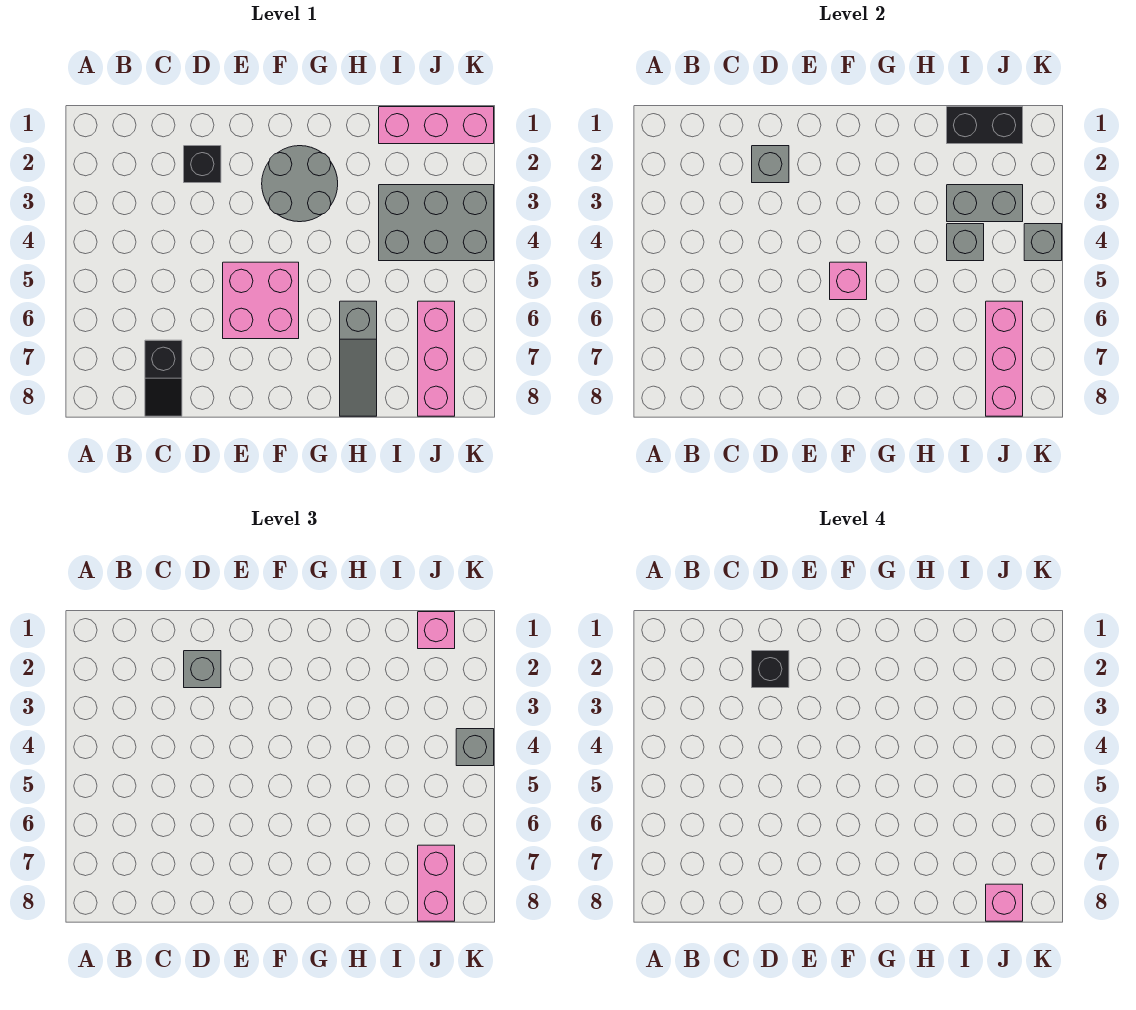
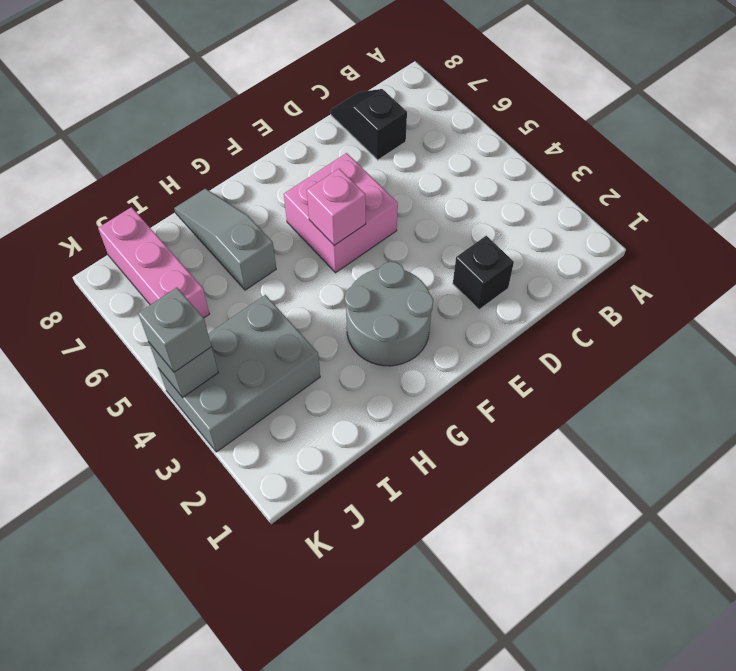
none -> pink 1x3 brick [379,107,494,144]
none -> grey 1x1 brick [752,146,789,183]
none -> black 1x2 brick [947,107,1023,144]

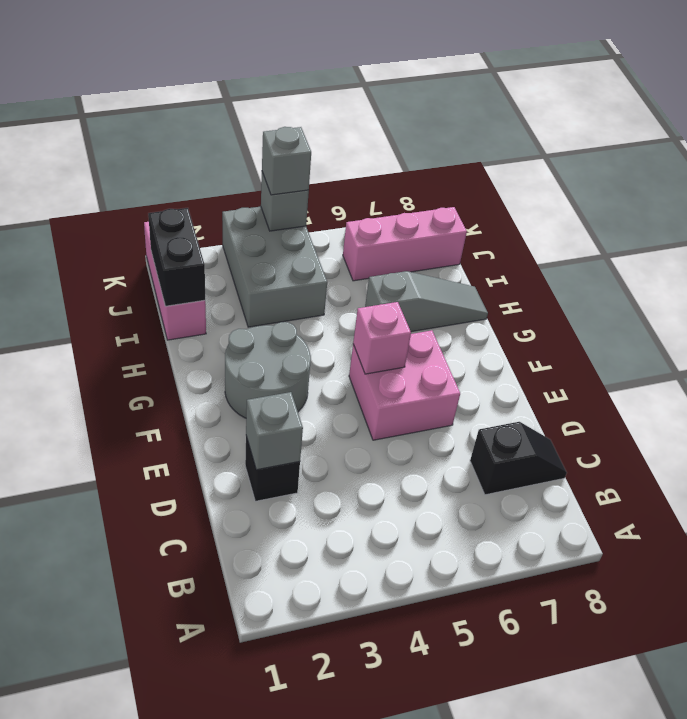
none -> grey 1x2 brick [947,185,1023,222]
none -> grey 1x1 brick [947,224,984,261]
none -> pink 1x3 brick [986,301,1023,416]

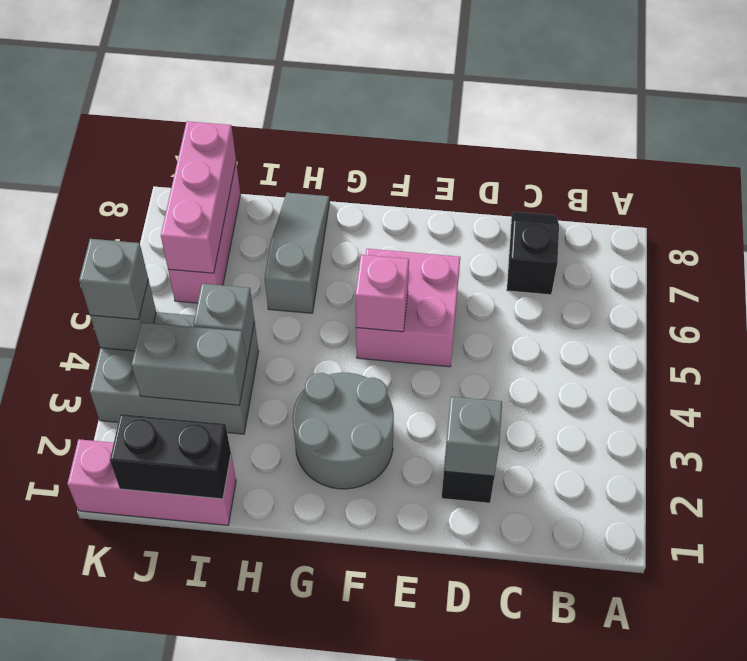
none -> grey 1x1 brick [184,651,221,688]
none -> pink 1x1 brick [418,612,455,649]
none -> pink 1x2 brick [418,845,455,921]

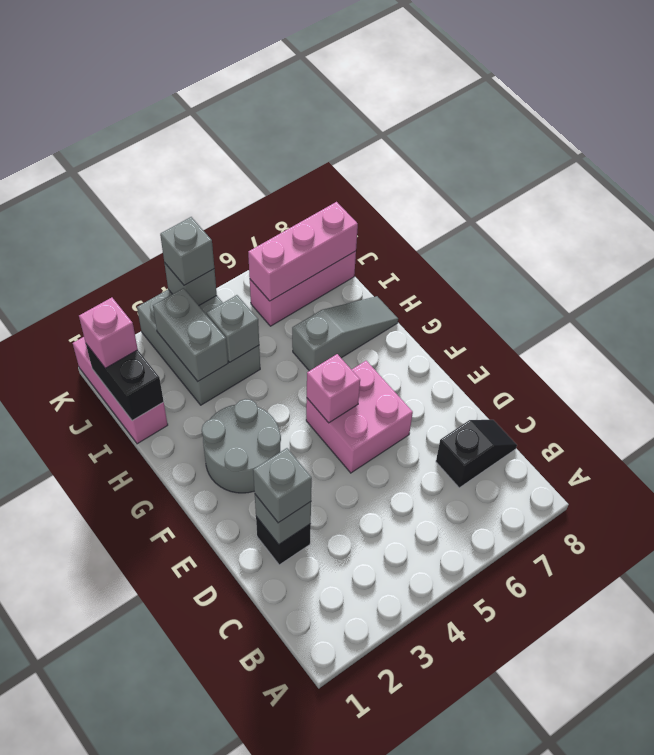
none -> pink 1x2 brick [418,845,455,921]
none -> black 1x1 brick [752,651,789,688]
none -> pink 1x1 brick [986,884,1023,921]

